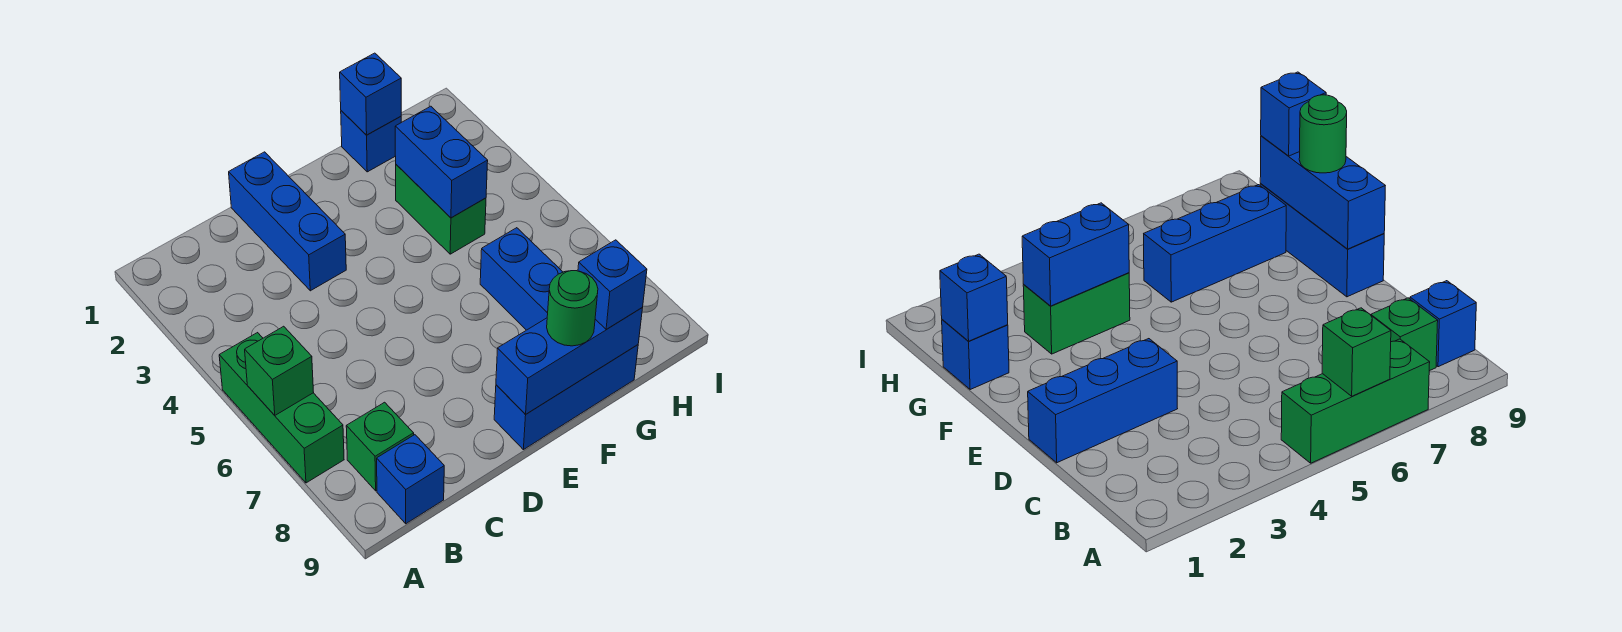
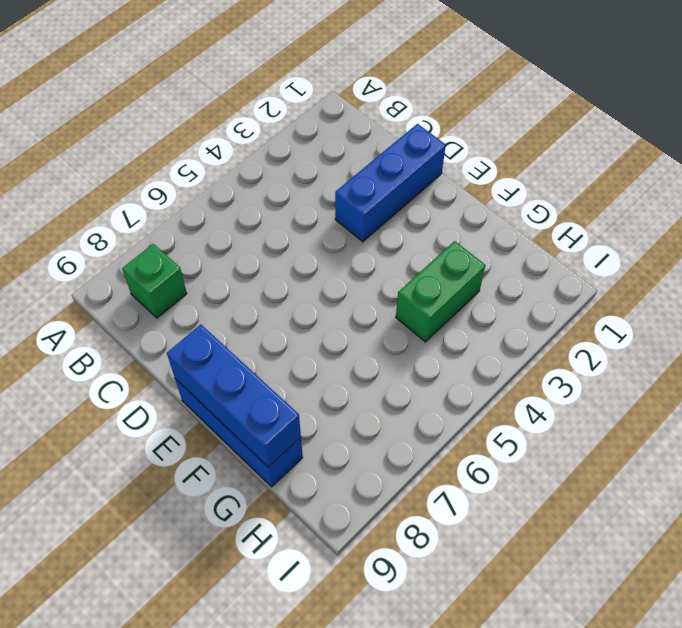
none -> green 1x3 brick [219,333,344,483]
none -> blue 1x1 brick [377,435,444,524]
none -> blue 1x1 brick [341,111,401,172]

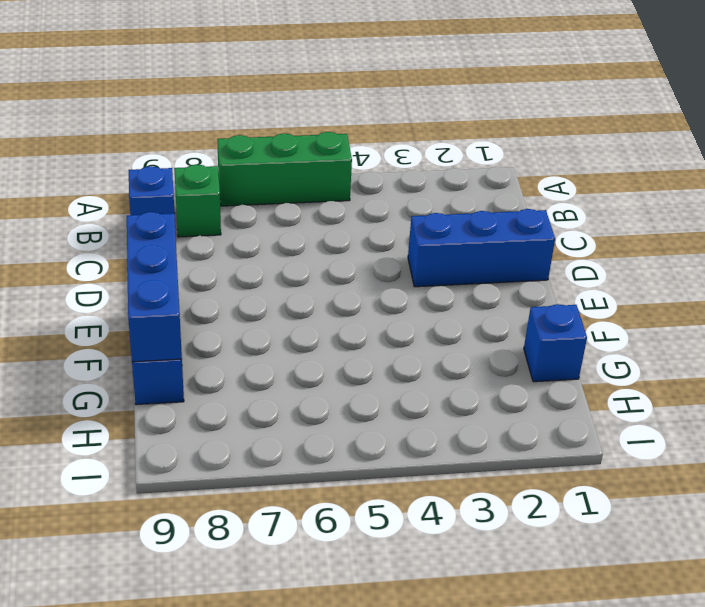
none -> green 1x2 brick [396,165,486,254]
none -> blue 1x3 brick [480,228,563,330]
none -> green 1x1 brick [245,326,314,415]

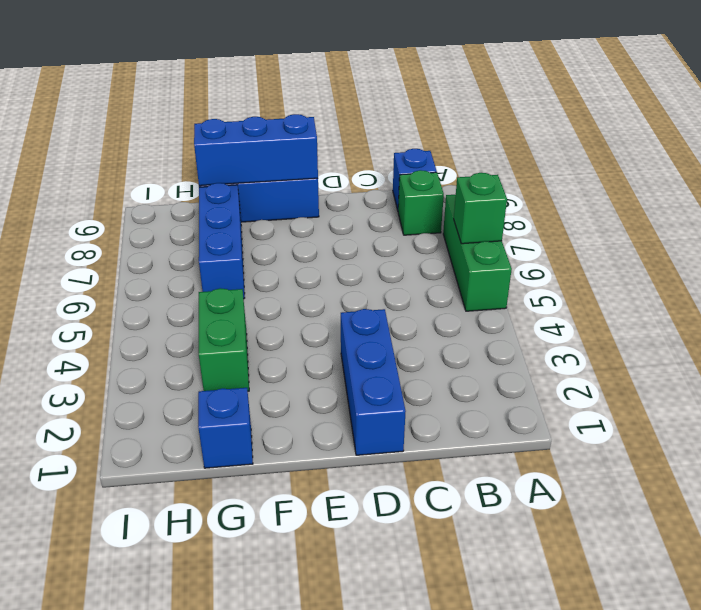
none -> blue 1x1 brick [340,53,401,135]
none -> blue 1x2 brick [395,106,488,218]
none -> green 1x1 round brick [547,271,598,346]

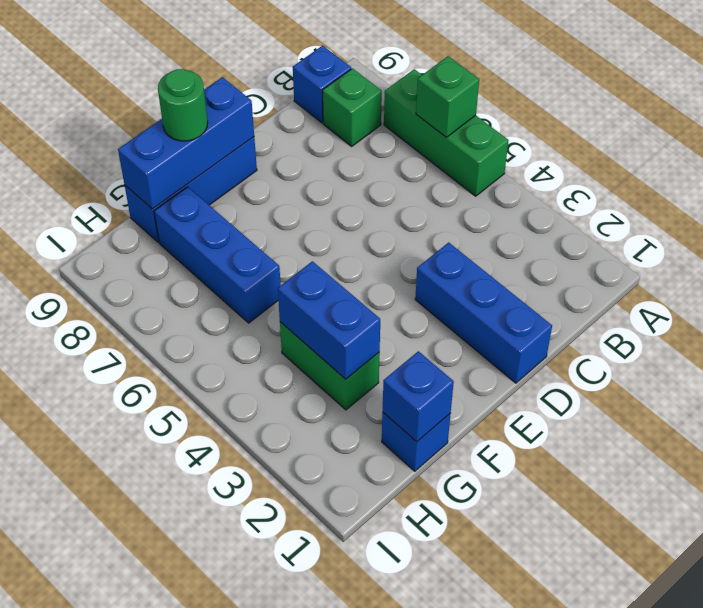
none -> blue 1x1 brick [578,240,647,329]

